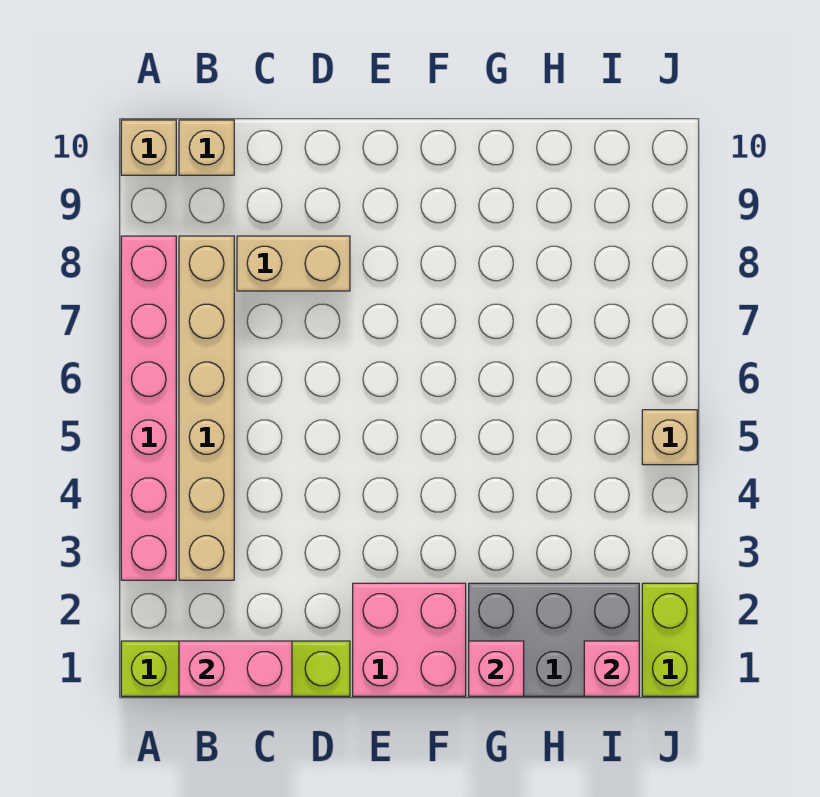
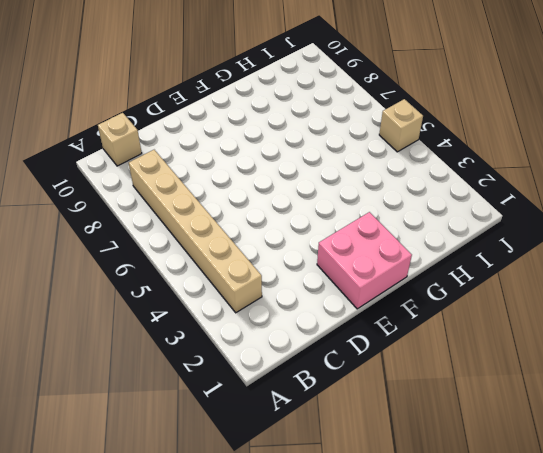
none -> lime 1x4 brick [121,641,350,696]
none -> pink 1x6 brick [121,236,176,580]
none -> tan 1x1 brick [121,120,176,175]

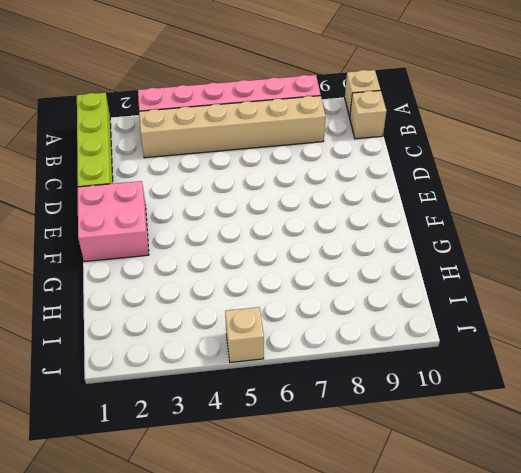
none -> tan 1x2 brick [237,236,350,291]
none -> grey 2x3 brick [469,583,639,696]
none -> lime 1x2 brick [642,583,697,696]

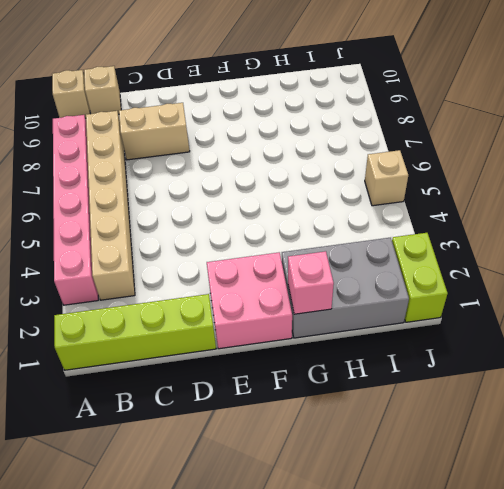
none -> pink 1x2 brick [179,641,292,696]
none -> pink 1x1 brick [584,641,639,696]

